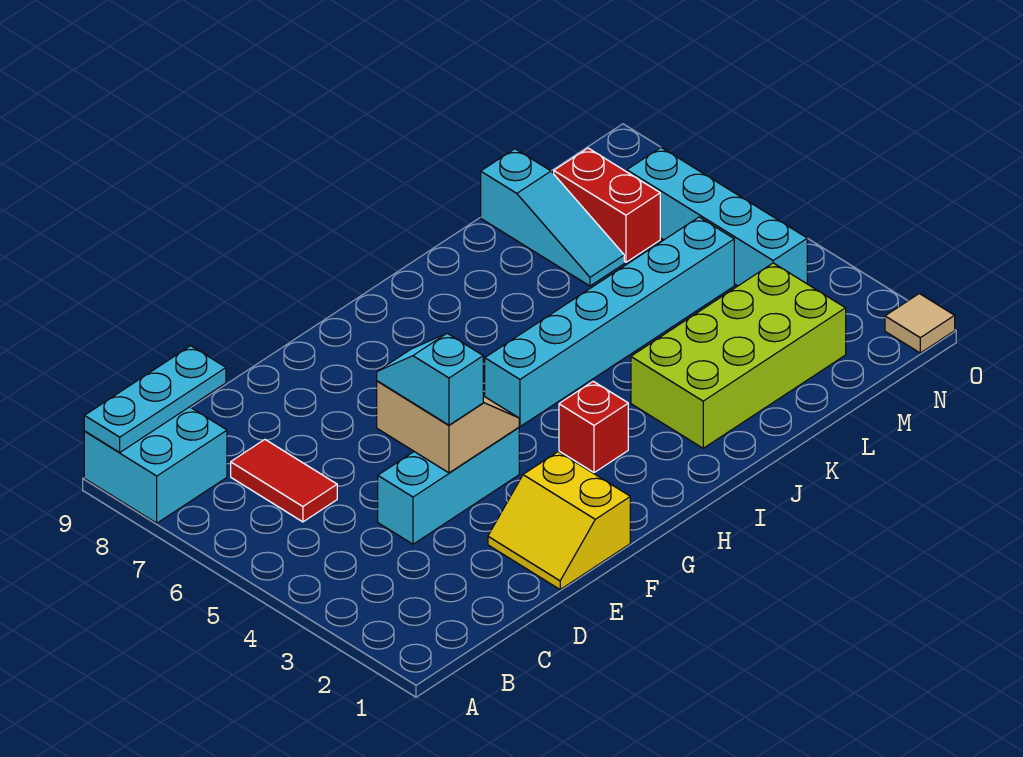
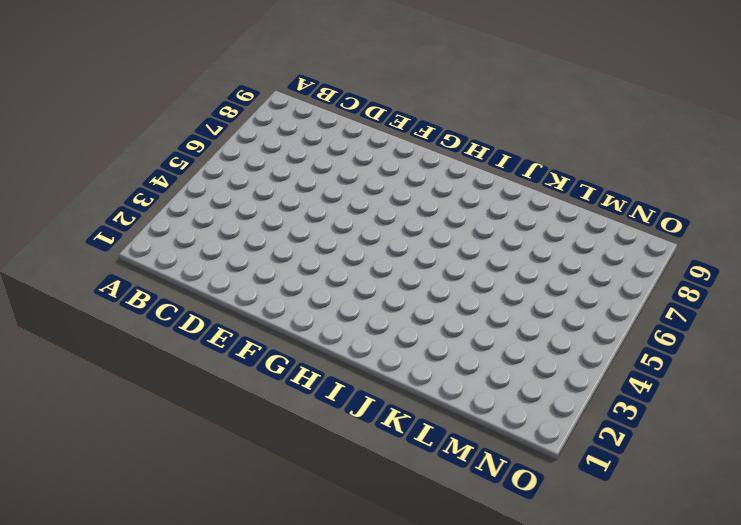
none -> cyan 2x2 brick [84,407,227,523]
none -> red 1x2 tile [231,440,337,522]
none -> cyan 1x3 brick [378,427,519,544]

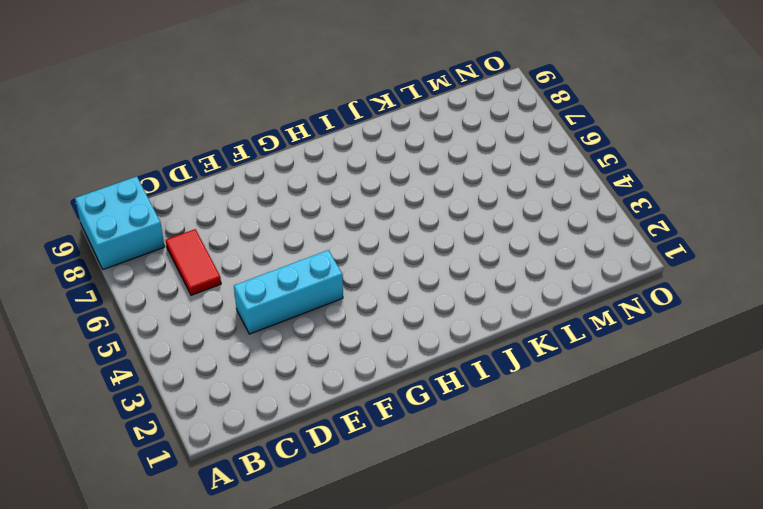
none -> yellow 2x2 slope [488,452,630,589]
none -> red 1x1 brick [559,381,628,473]
none -> cyan 1x6 brick [485,217,734,427]

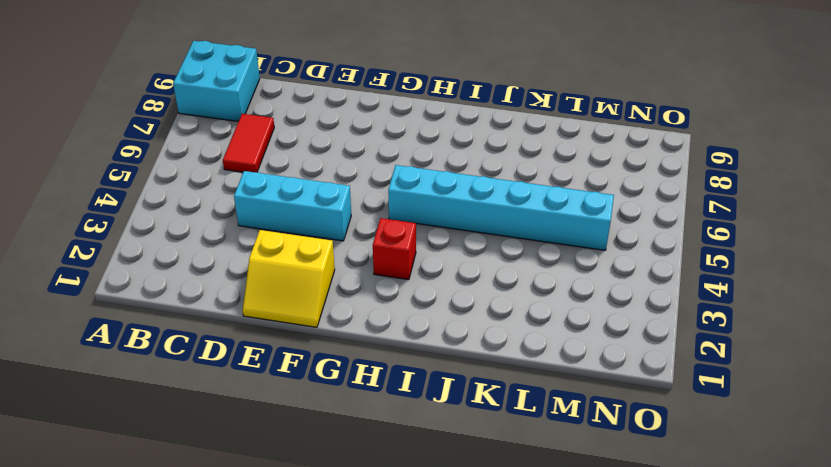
yellow 2x2 slope [243,230,335,327] -> yellow 2x2 slope turned to [488,452,630,589]
none -> lime 2x4 brick [631,263,846,448]
none -> cyan 1x3 slope [481,149,624,286]
none -> red 1x2 brick [554,148,660,262]

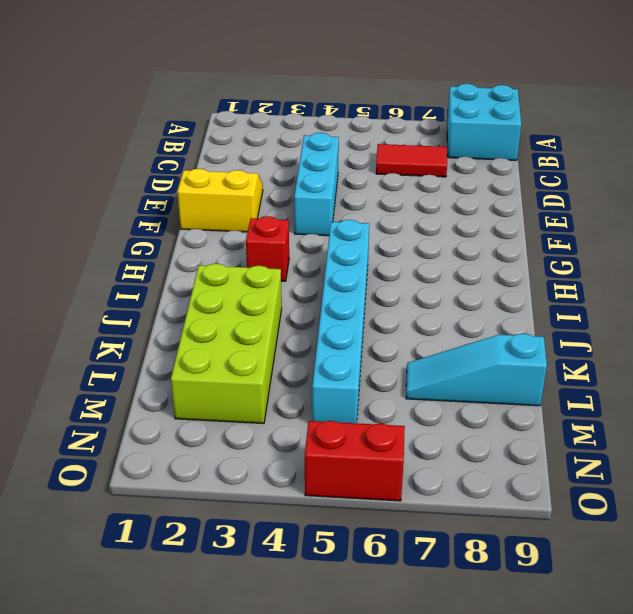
red 1x2 brick [305,421,405,501] -> red 1x2 brick moved to [554,148,660,262]
none -> cyan 1x4 brick [627,148,807,286]
none -> tan 1x1 tile [885,294,955,353]
none -> cyan 1x3 plate [84,346,226,452]

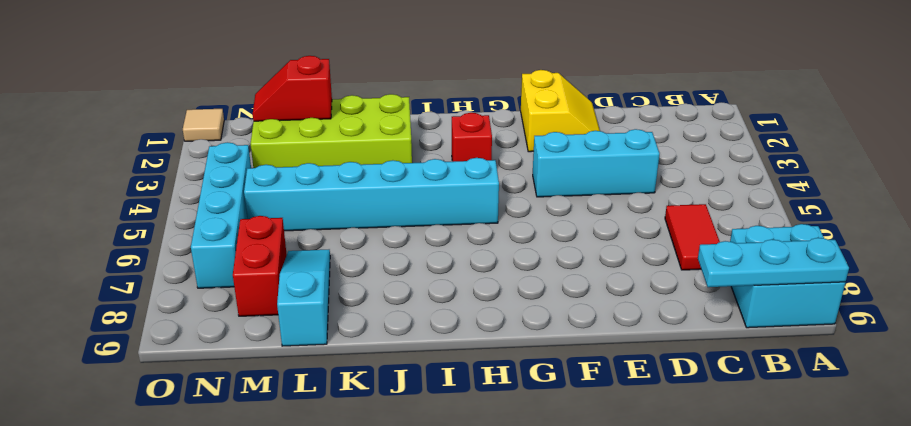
red 1x2 slope [253,56,332,121] -> none
none -> tan 2x2 slope [377,381,519,473]
none -> cyan 1x2 slope [377,333,483,425]

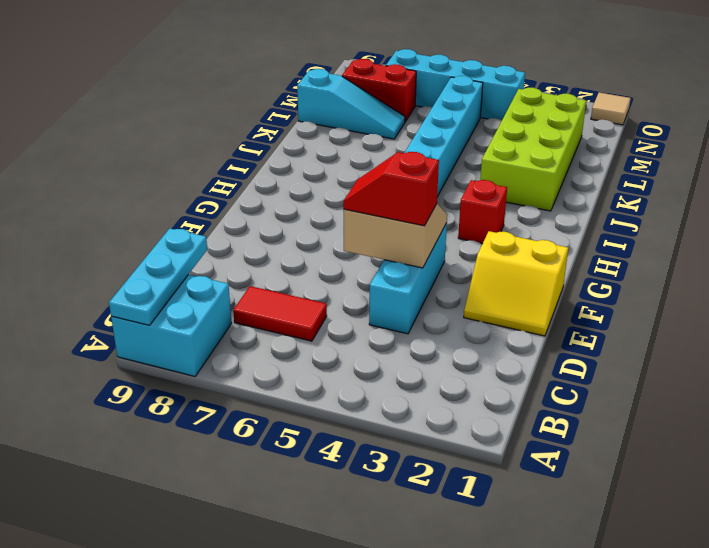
red 1x2 slope [343,152,439,226] -> cyan 1x2 slope [377,333,483,425]

